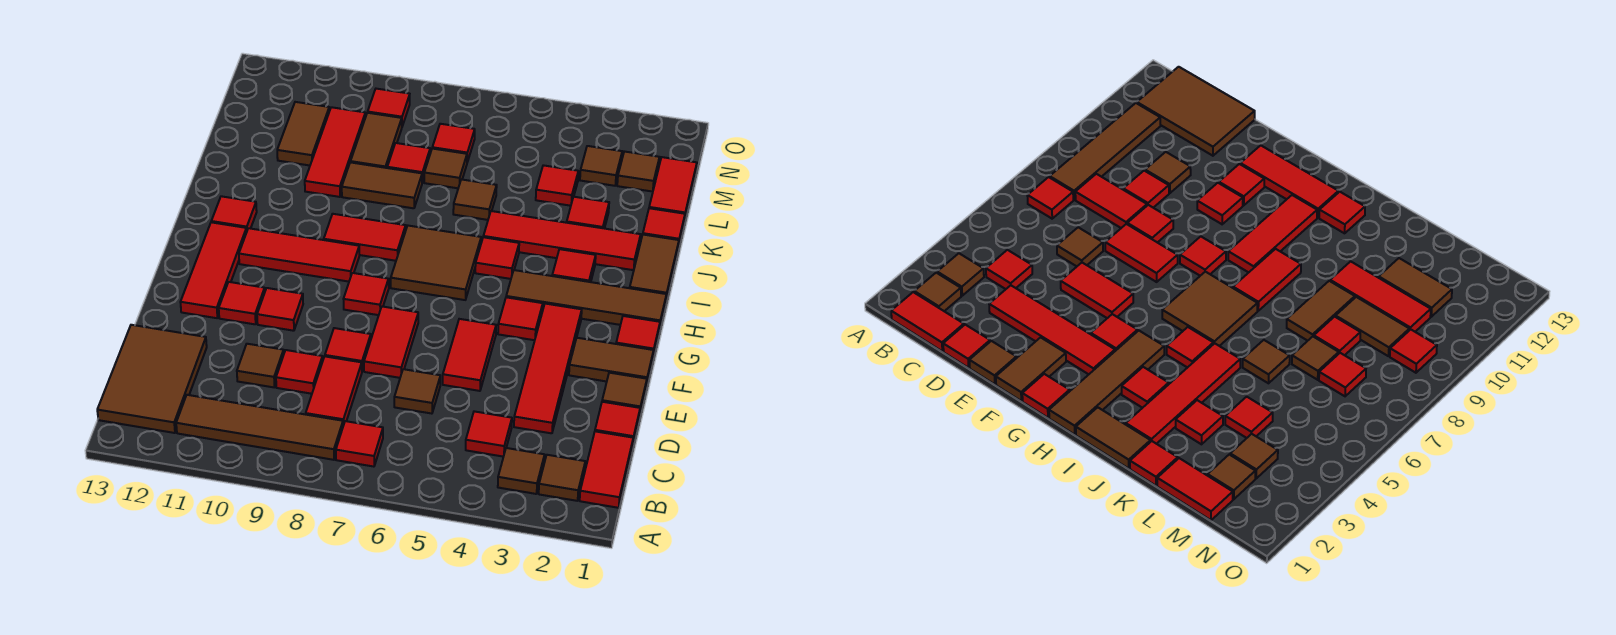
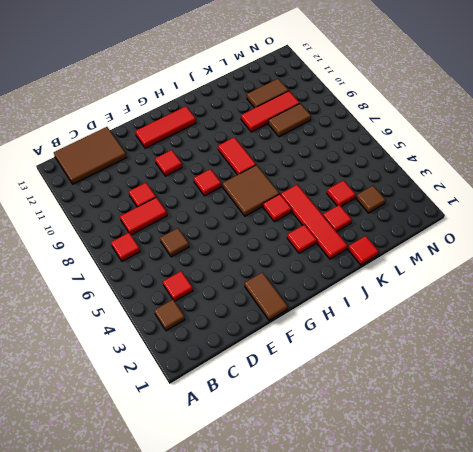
none -> red 1x2 tile [580,431,633,508]
none -> brown 1x1 tile [539,455,585,501]
none -> brown 1x4 tile [176,395,343,460]
none -> red 1x1 tile [595,402,640,444]

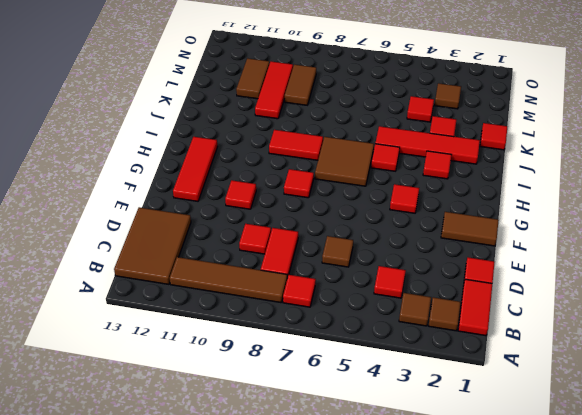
none -> red 1x4 tile [514,304,582,433]
none -> brown 1x1 tile [237,344,284,387]
none -> brown 1x1 tile [602,373,647,414]
none -> red 1x2 tile [443,319,496,391]

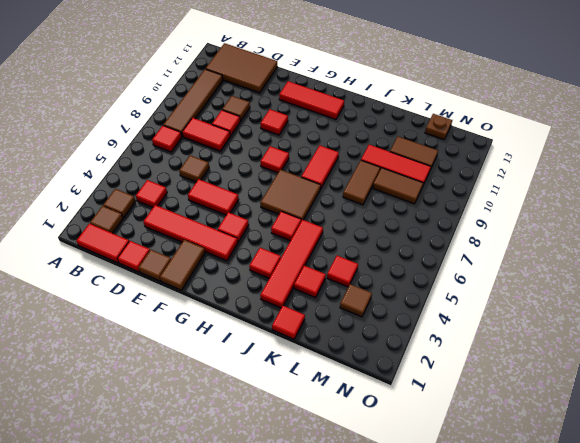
brown 1x1 plate [425,114,452,140] -> none
none -> red 1x2 tile [364,307,418,378]
none -> red 1x1 tile [325,328,371,371]
none -> red 1x1 tile [219,282,265,324]
none -> red 1x1 tile [616,316,660,357]

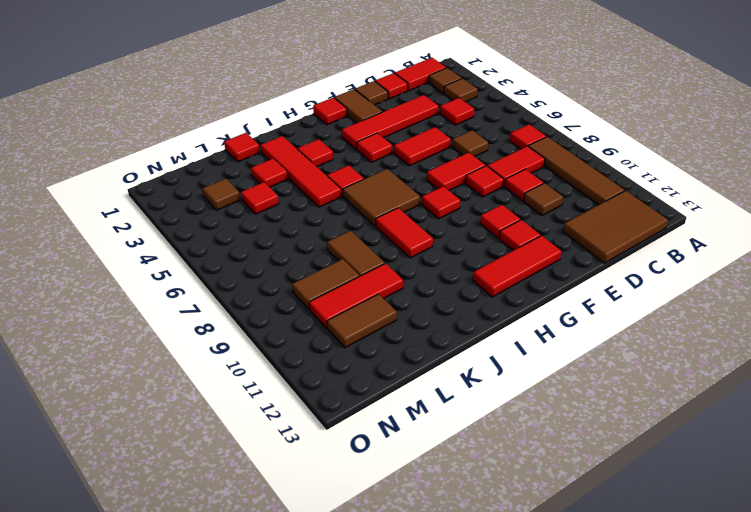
none -> brown 1x4 tile [506,270,667,331]
none -> red 1x3 tile [239,228,359,282]
none -> brown 1x2 tile [630,235,679,301]
none -> red 1x1 tile [211,196,257,230]

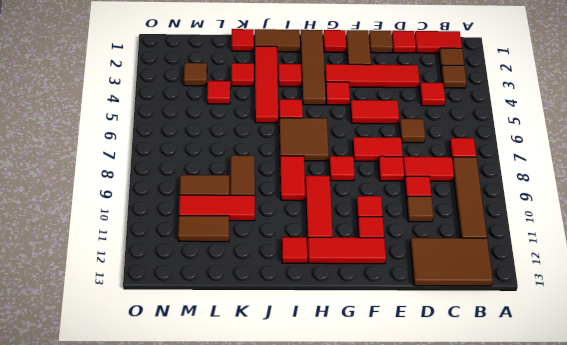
none -> brown 1x1 tile [453,179,497,220]
none -> red 1x2 tile [649,157,697,222]
none -> brown 1x1 tile [424,149,467,188]
none -> red 1x1 tile [387,143,430,183]

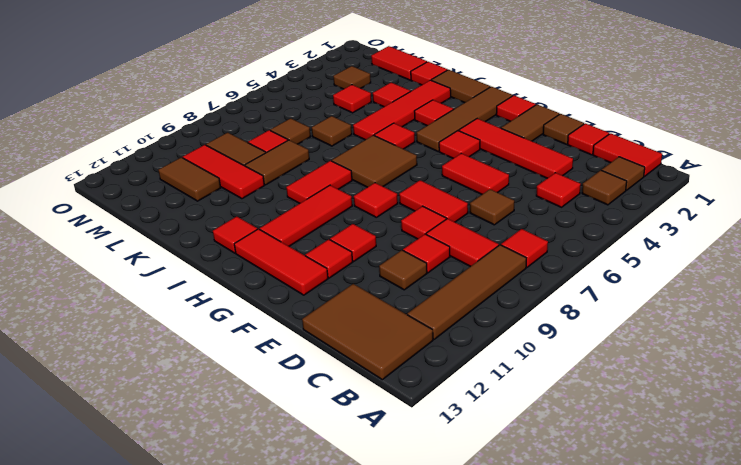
none -> brown 1x1 tile [617,151,659,192]
none -> red 1x1 tile [432,124,475,162]
none -> red 1x1 tile [368,89,410,126]

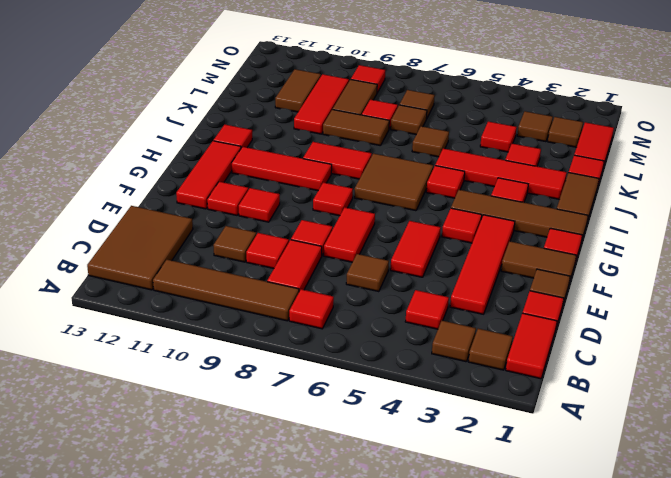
brown 1x1 tile [399,90,435,119] -> red 1x1 tile [432,124,475,162]

